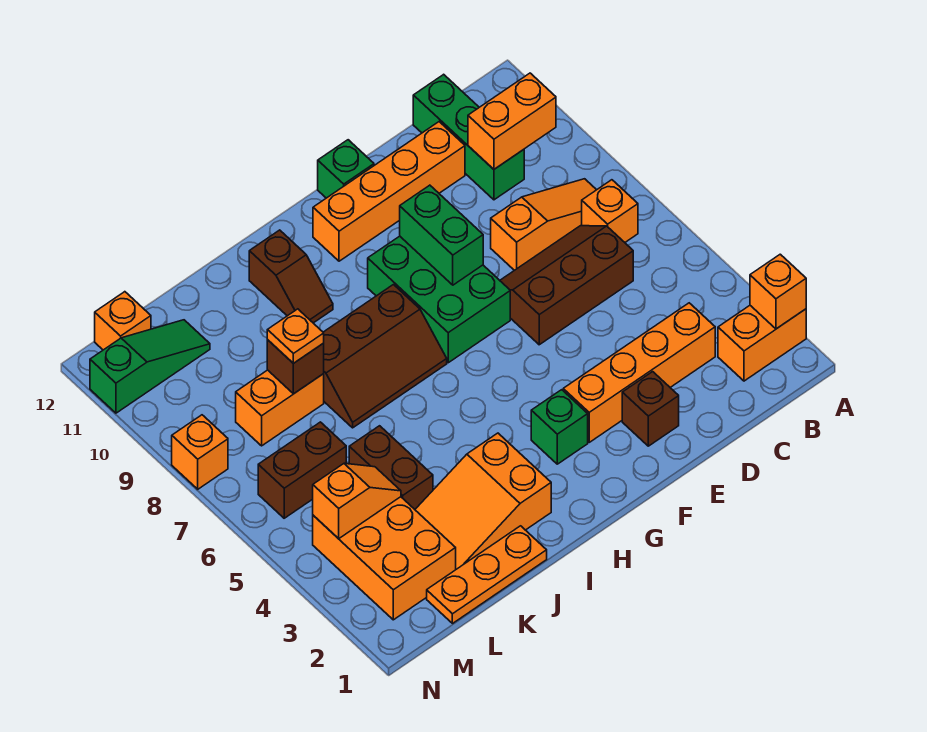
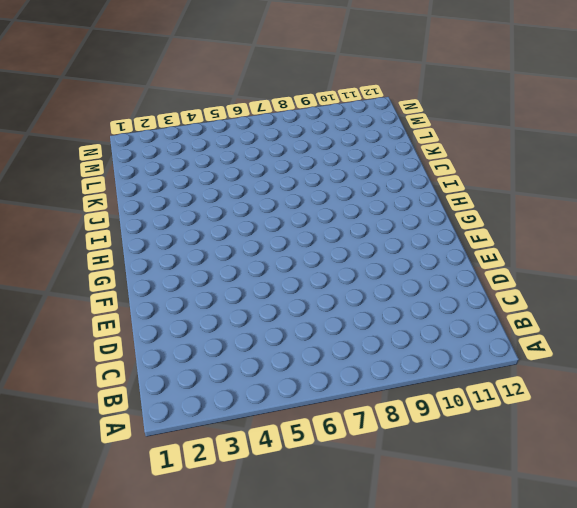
none -> orange 1x2 brick [718,306,806,381]
none -> orange 1x1 brick [582,180,638,242]
none -> orange 1x3 slope [491,179,596,270]

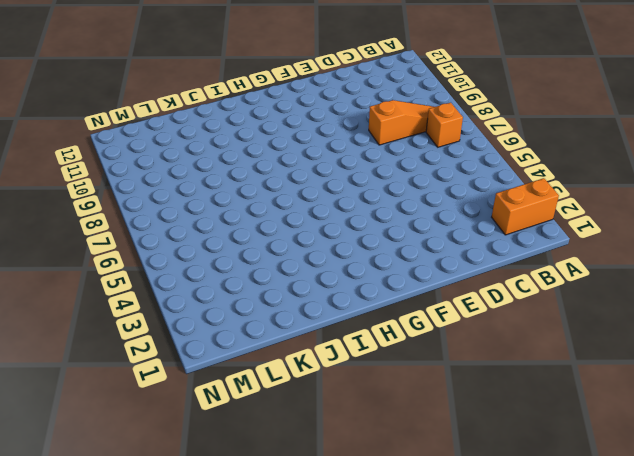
none -> orange 1x4 brick [563,303,715,442]
none -> brown 2x3 slope [500,226,633,345]
none -> green 1x3 brick [413,74,524,200]

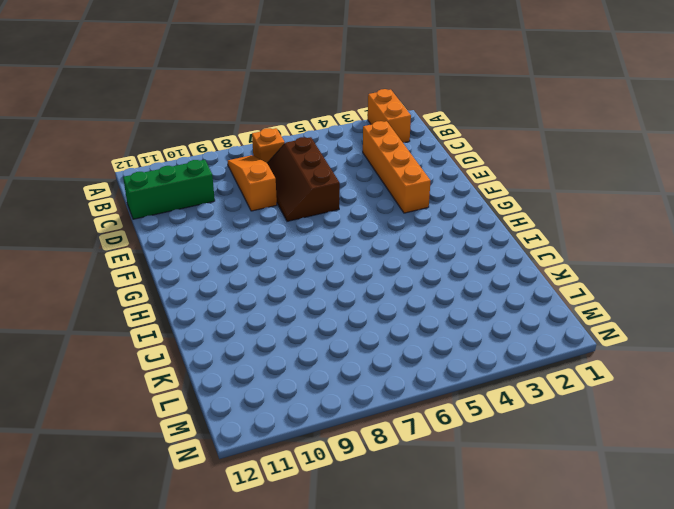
none -> orange 1x4 brick [313,122,465,261]
none -> brown 1x1 brick [622,372,679,446]
none -> green 2x3 brick [368,236,510,363]

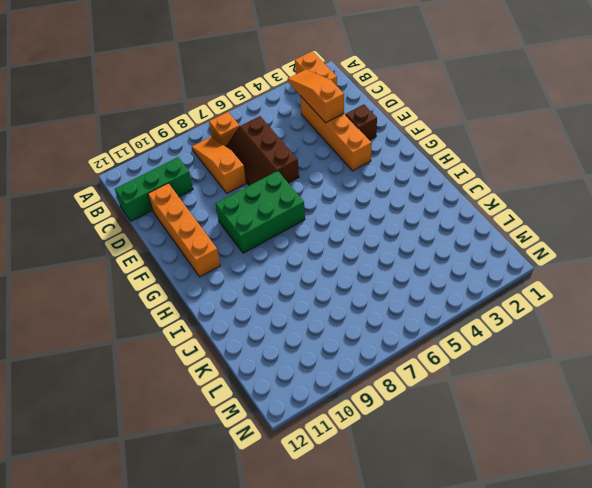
orange 1x3 slope [288,70,344,123] -> none
none -> green 1x1 brick [318,140,374,198]
none -> green 1x1 brick [531,390,588,464]
none -> brown 2x3 slope [323,285,447,428]

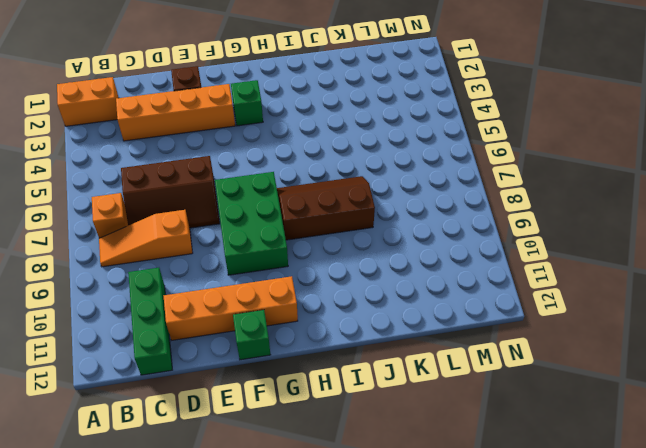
none -> orange 2x3 slope [415,433,551,569]
none -> brown 1x2 slope [249,230,333,323]
none -> orange 1x3 plate [427,526,547,624]

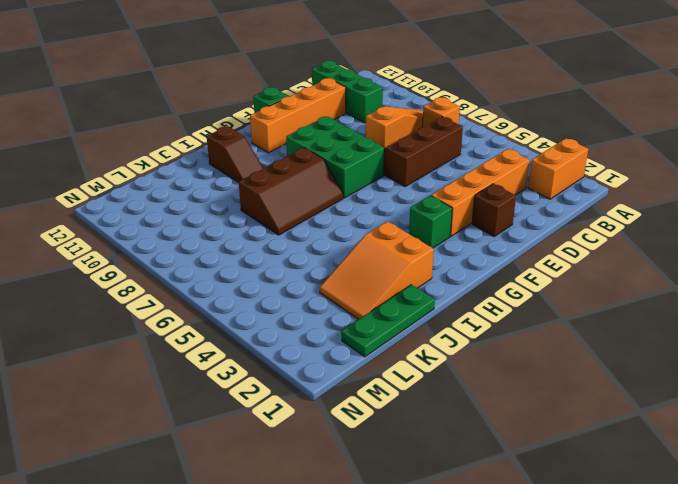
green 1x3 plate [341,285,435,357] -> orange 1x3 plate [427,526,547,624]
none -> brown 1x2 brick [349,426,433,509]
none -> orange 1x2 brick [236,370,324,446]
none -> orange 2x3 brick [313,497,456,620]

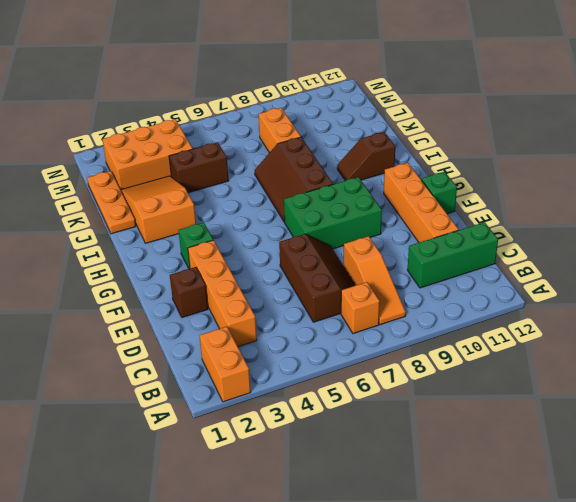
none -> brown 1x2 brick [258,422,346,518]
none -> green 1x3 slope [90,320,210,413]
none -> orange 1x1 brick [95,292,151,350]

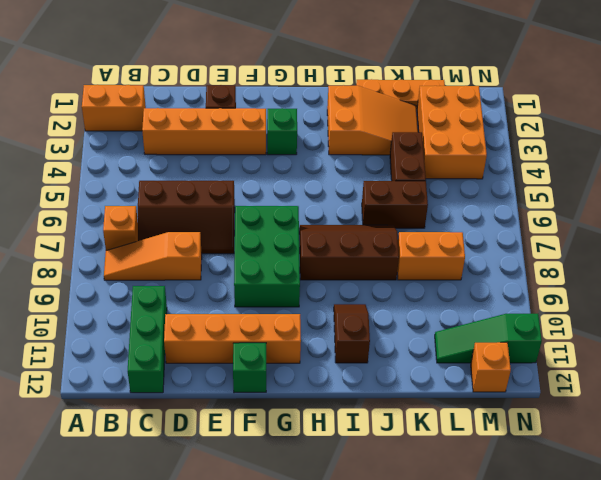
brown 1x2 brick [362,181,428,228] -> brown 1x2 brick moved to [258,422,346,518]
none -> orange 1x1 brick [172,415,228,489]
none -> orange 1x1 brick [750,254,806,329]
none -> orange 1x2 brick [468,73,556,169]

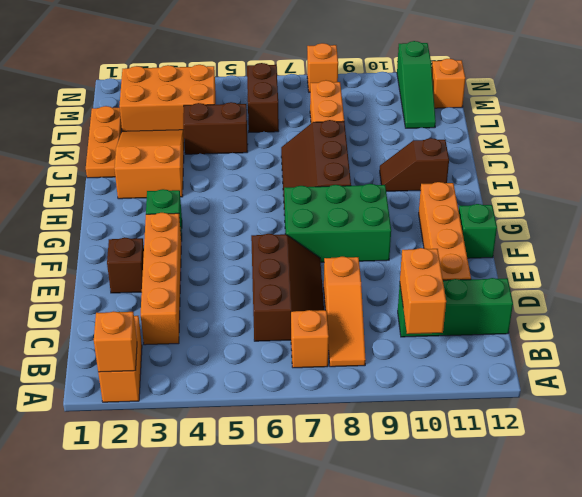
none -> green 1x2 brick [400,185,483,285]
none -> brown 1x1 brick [267,340,324,394]
none -> orange 1x2 slope [313,463,401,539]

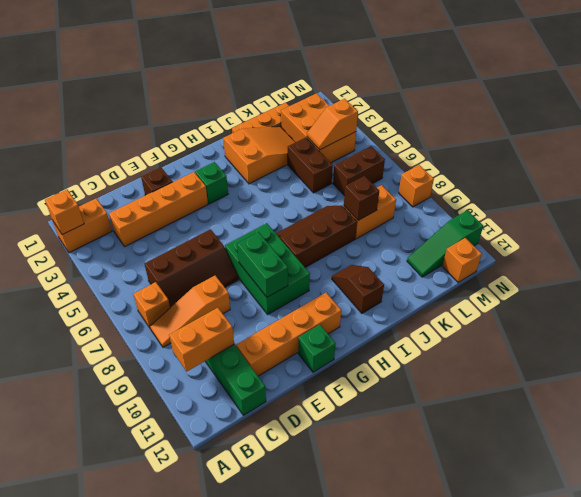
none -> orange 1x1 plate [267,309,324,363]

